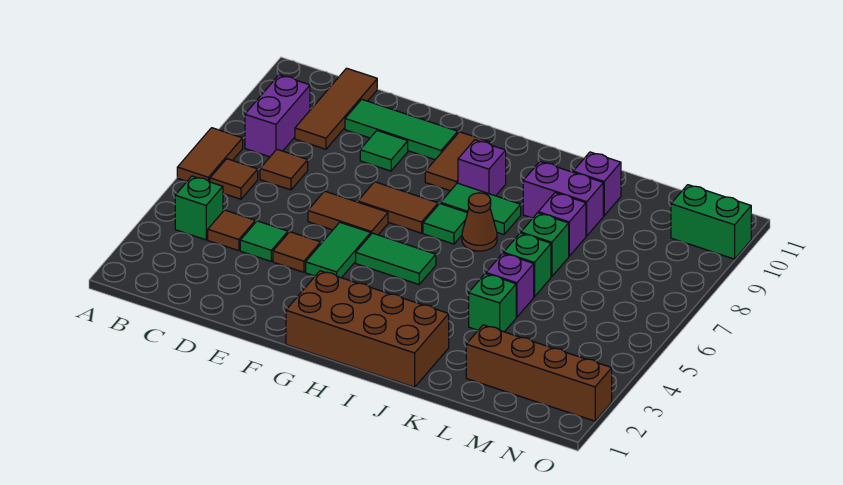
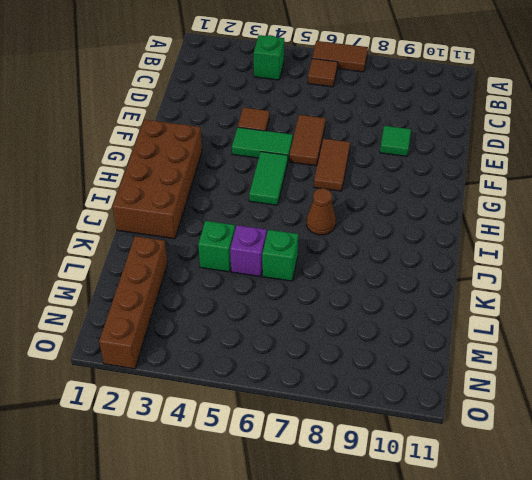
none -> purple 1x2 brick [245,75,310,157]
none -> brown 1x1 tile [208,210,255,251]
none -> brown 1x1 tile [260,149,308,190]
none -> brown 1x3 tile [295,68,377,149]

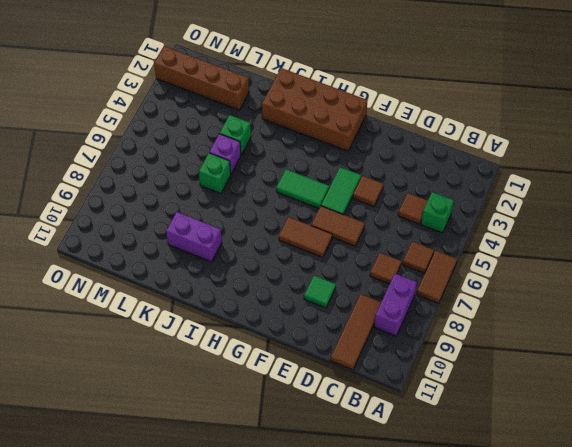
none -> green 1x1 tile [240,221,288,261]
none -> green 1x3 tile [345,99,458,160]
none -> brown 1x2 tile [425,132,490,191]
none -> green 1x1 tile [423,204,467,244]

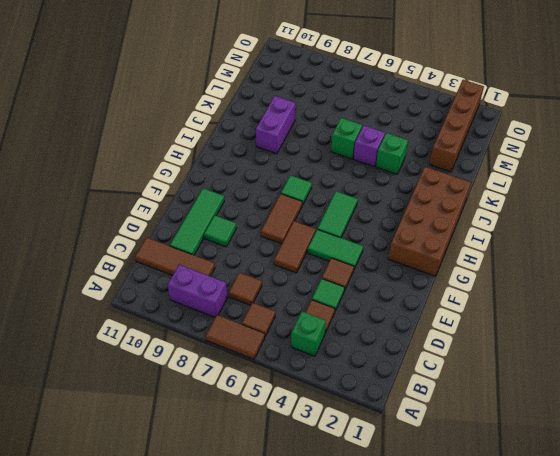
none -> brown 1x2 tile [425,132,490,191]
none -> green 1x2 tile [441,183,521,235]
none -> purple 1x1 brick [458,140,506,196]
none -> brown 1x1 cone [462,193,497,251]

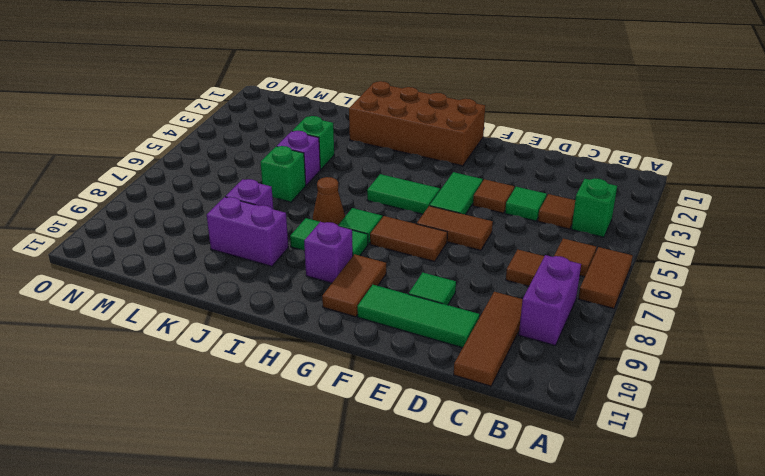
none -> green 1x1 brick [521,213,569,277]
none -> purple 1x1 brick [573,152,621,216]
none -> brown 1x4 brick [466,325,612,421]
none -> green 1x2 brick [671,185,751,259]

